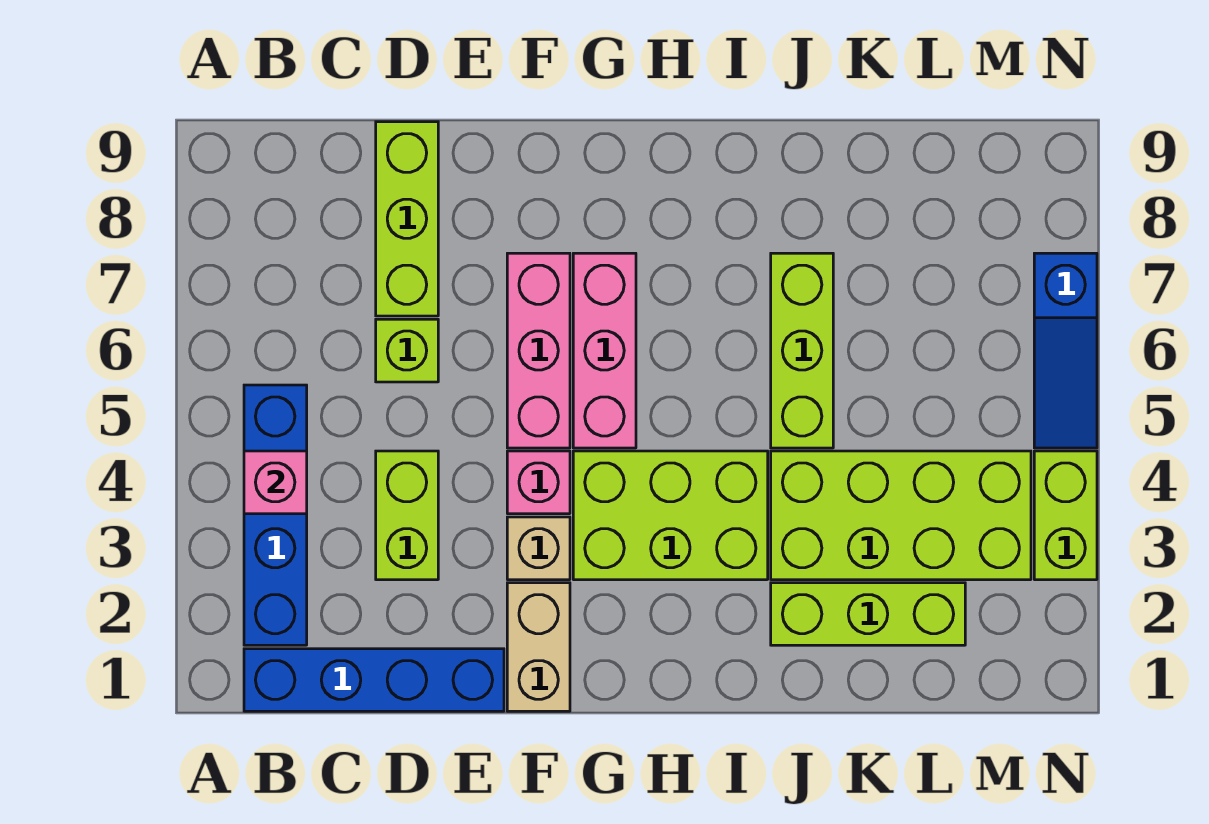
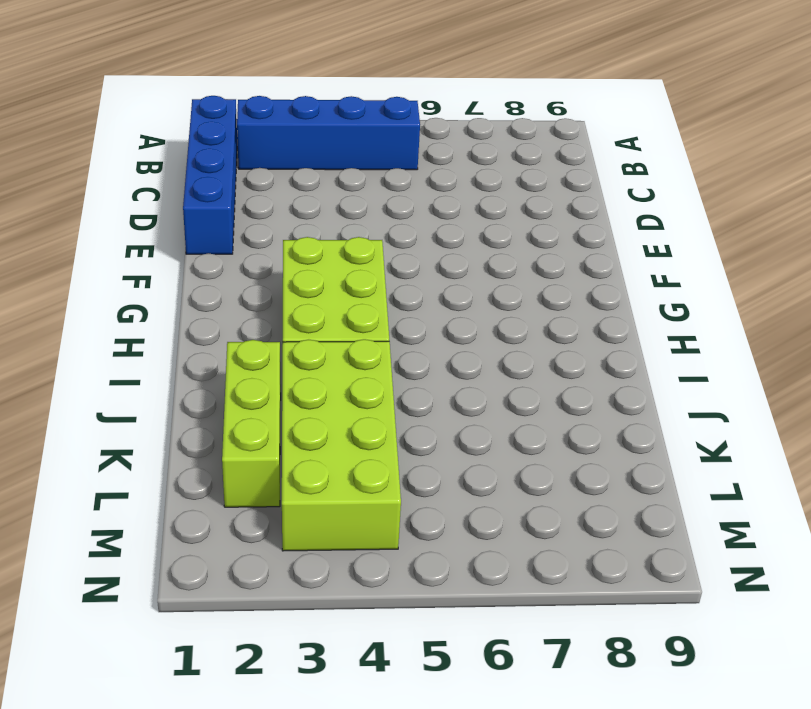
none -> lime 1x2 brick [376,451,438,580]
none -> lime 1x1 brick [376,319,438,382]
none -> lime 1x3 brick [376,122,438,316]

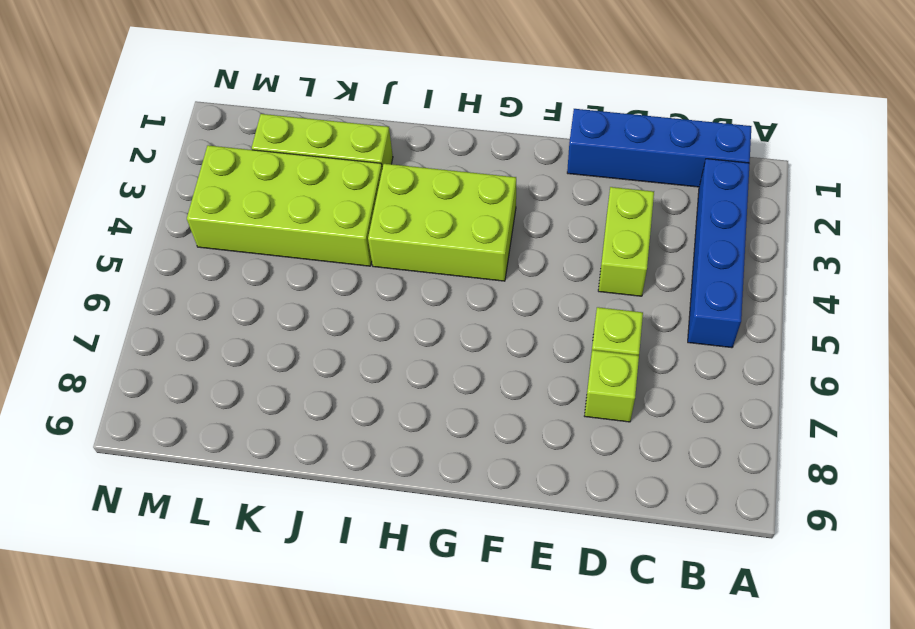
lime 1x1 brick [585,350,639,422] -> lime 1x3 brick [376,122,438,316]
none -> tan 1x2 brick [507,583,570,711]
none -> tan 1x1 brick [507,517,570,580]
none -> pink 1x1 brick [507,451,570,514]

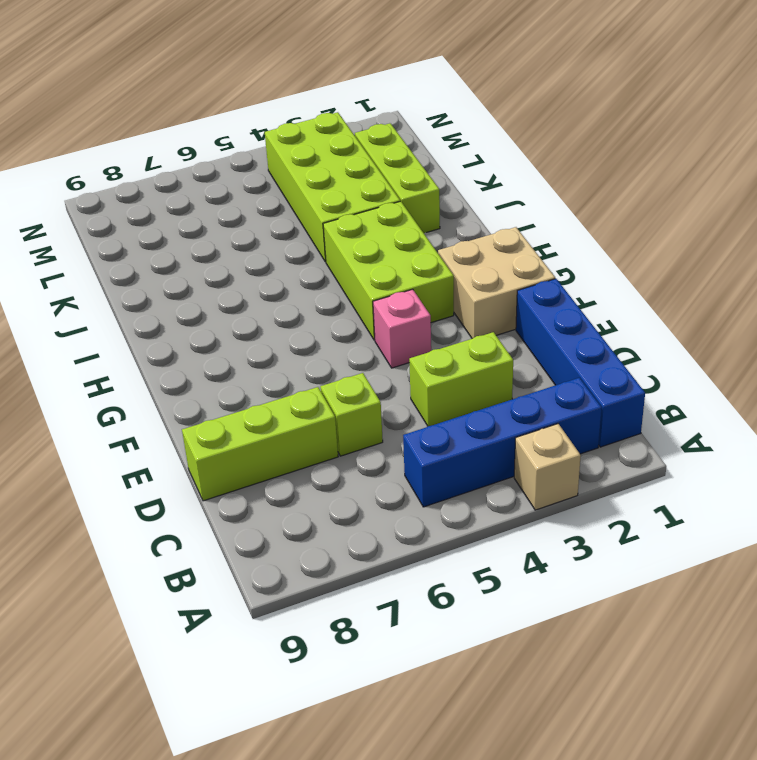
tan 1x1 brick [514,424,581,510] -> tan 1x1 brick moved to [507,517,570,580]
tan 2x2 brick [438,227,555,339] -> tan 1x2 brick [507,583,570,711]
none -> pink 1x3 brick [507,253,570,448]
none -> pink 1x3 brick [573,253,636,448]
none -> lime 1x3 brick [771,253,833,448]

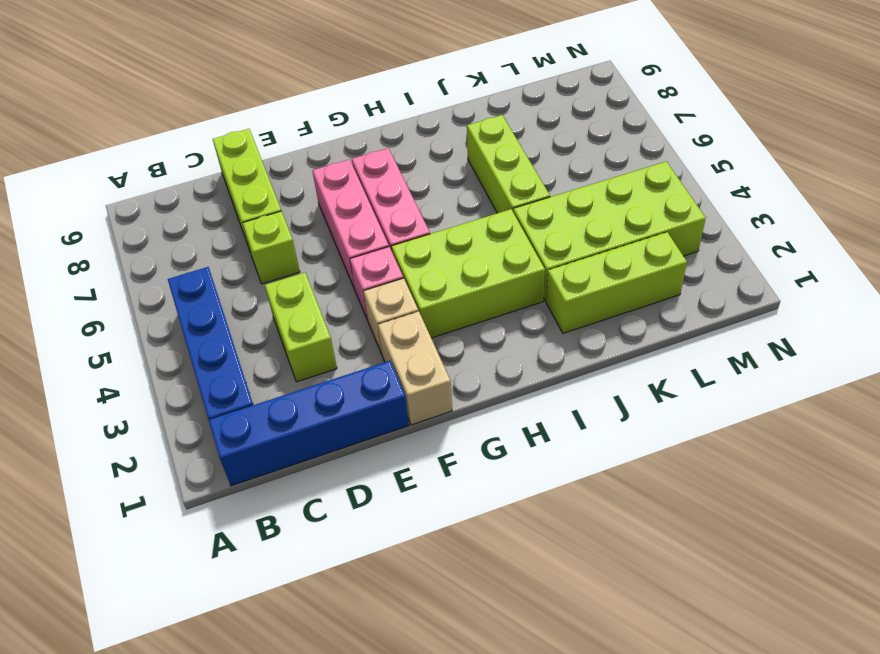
none -> lime 1x2 brick [1034,451,1097,580]
none -> blue 1x3 slope [1034,253,1097,448]
none -> pink 1x1 brick [244,451,307,514]

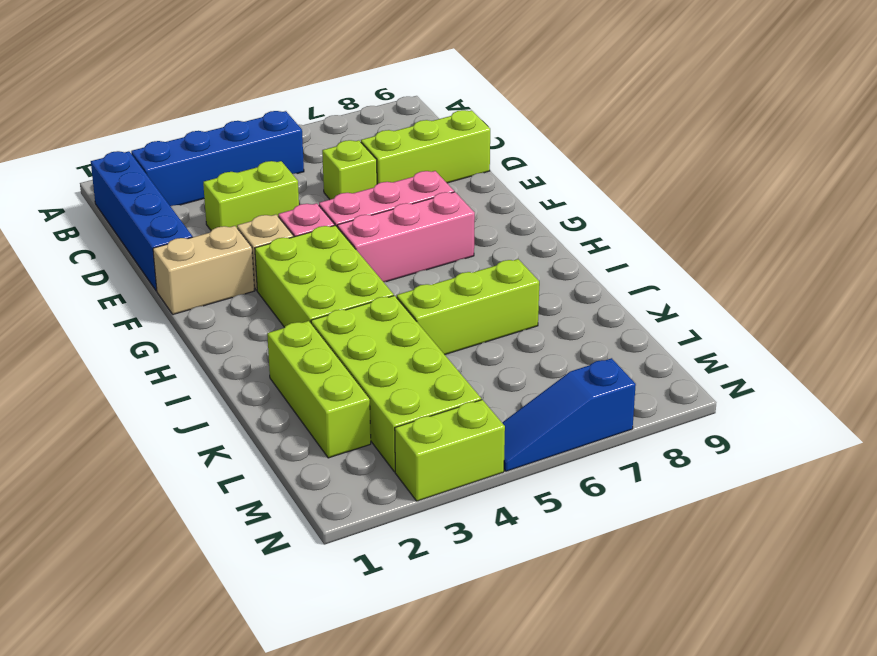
none -> pink 1x1 brick [244,451,307,514]

